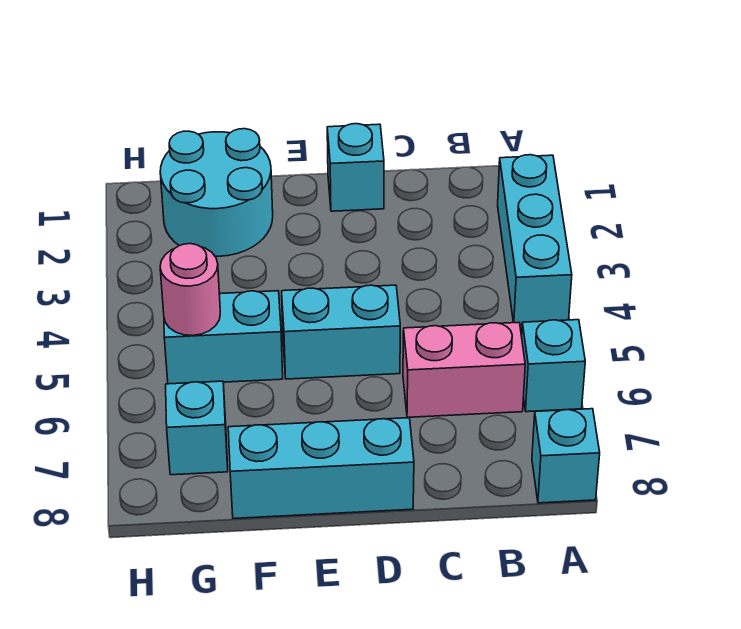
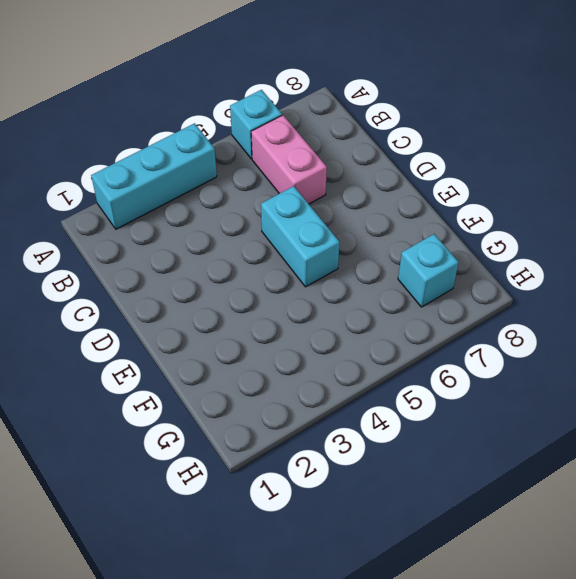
none -> cyan 1x1 brick [532,409,600,503]
none -> cyan 1x1 brick [327,124,384,211]

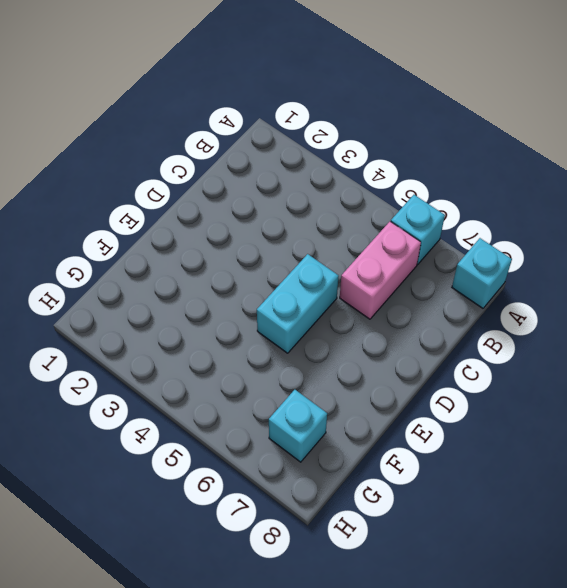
none -> cyan 1x3 brick [498,155,572,325]
none -> cyan 1x1 brick [327,124,384,211]

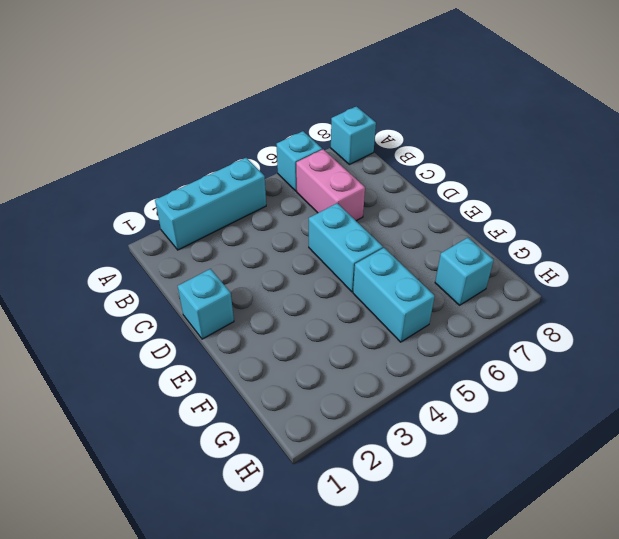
none -> cyan 1x3 brick [228,418,414,519]
none -> cyan 2x2 round brick [160,129,273,256]

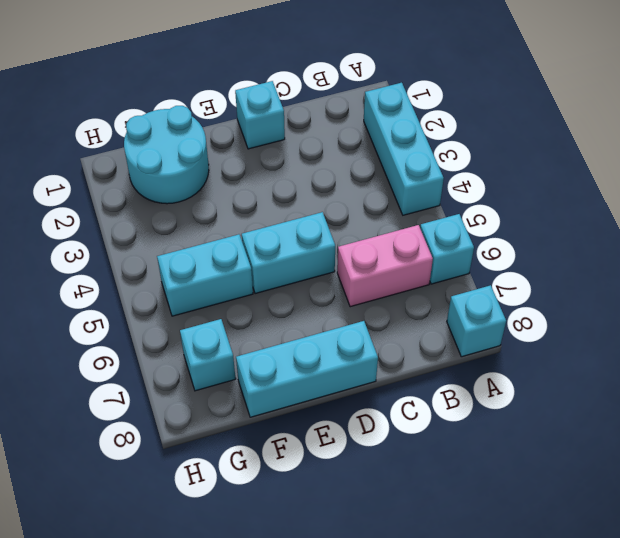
none -> pink 1x1 round brick [160,244,220,336]

